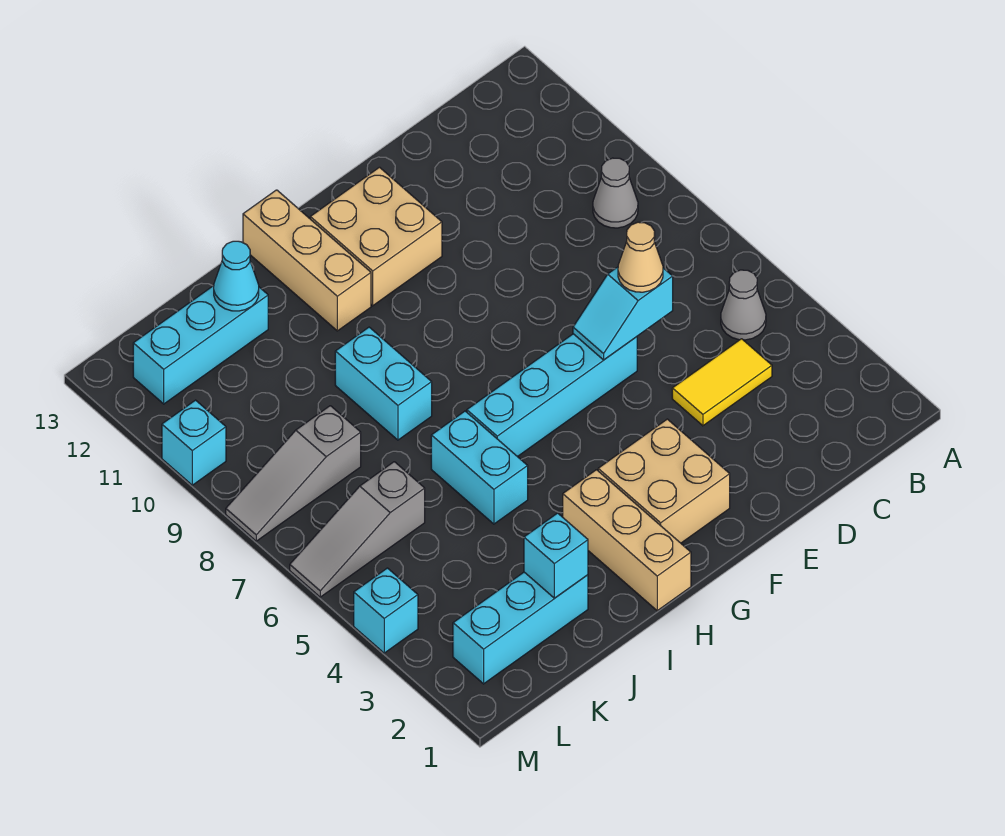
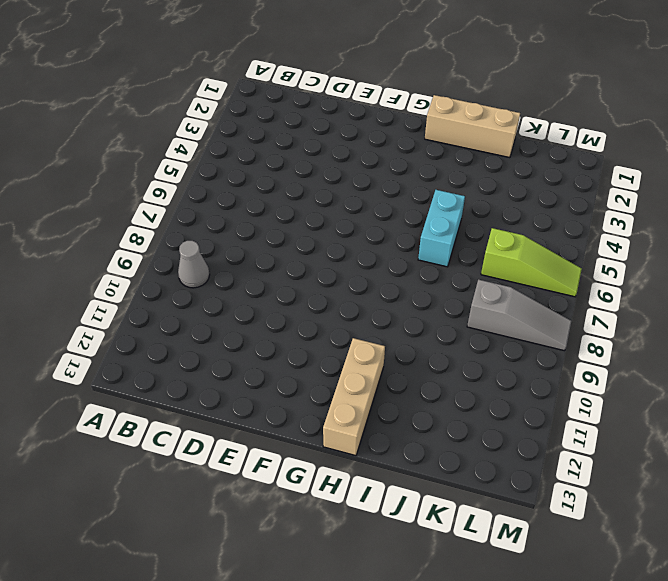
tan 1x3 brick [425,95,520,158] -> tan 1x3 brick turned to [563,470,691,611]
lime 1x3 slope [481,228,582,297] -> grey 1x3 slope [290,462,425,597]
none -> grey 1x1 cone [721,270,766,340]
none -> yellow 1x2 tile [672,339,772,426]
none -> cyan 1x4 brick [467,334,637,457]

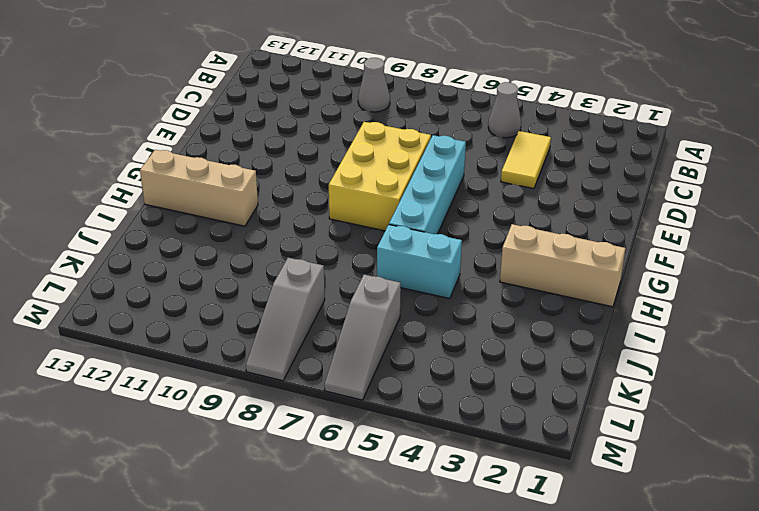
yellow 2x3 brick [329,122,431,231] -> none
none -> tan 2x2 brick [598,419,730,543]
none -> tan 2x2 brick [310,167,442,306]
none -> cyan 1x2 brick [335,327,432,440]

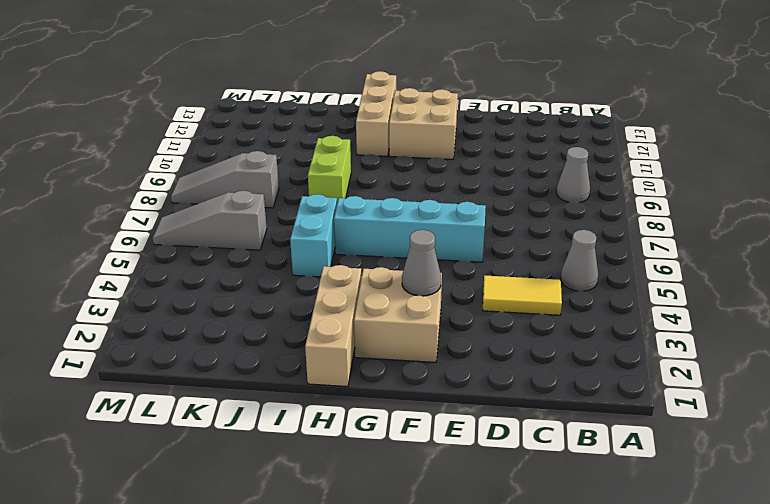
grey 1x1 cone [402,230,441,296] -> none
lime 1x2 brick [308,136,351,203] -> cyan 1x2 brick [335,327,432,440]
none -> cyan 1x3 brick [453,572,588,684]
none -> cyan 1x3 brick [133,286,268,404]
none -> cyan 1x1 brick [354,568,418,653]

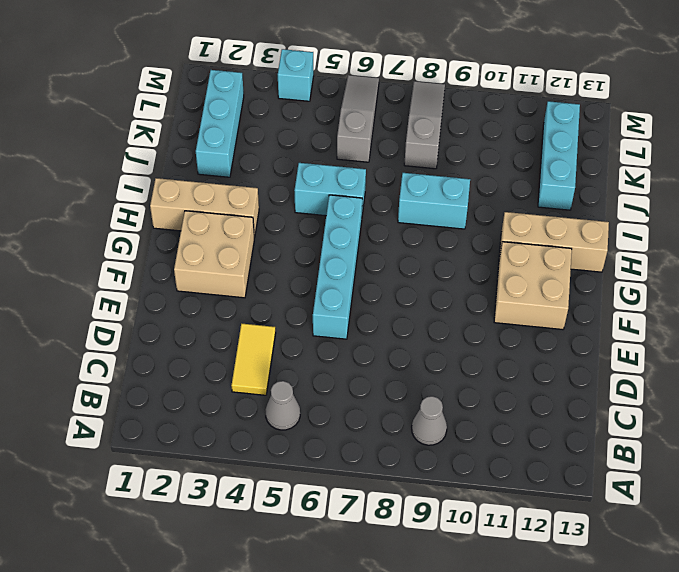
none -> cyan 1x1 brick [162,400,226,485]
none -> cyan 1x2 slope [573,267,673,360]
none -> cyan 1x1 brick [524,513,588,598]

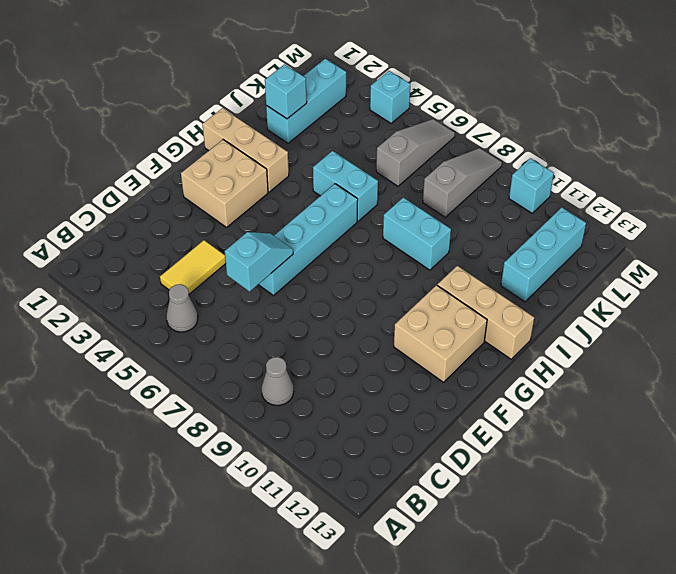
none -> cyan 1x1 cone [214,241,259,311]
none -> tan 1x1 cone [618,222,663,292]

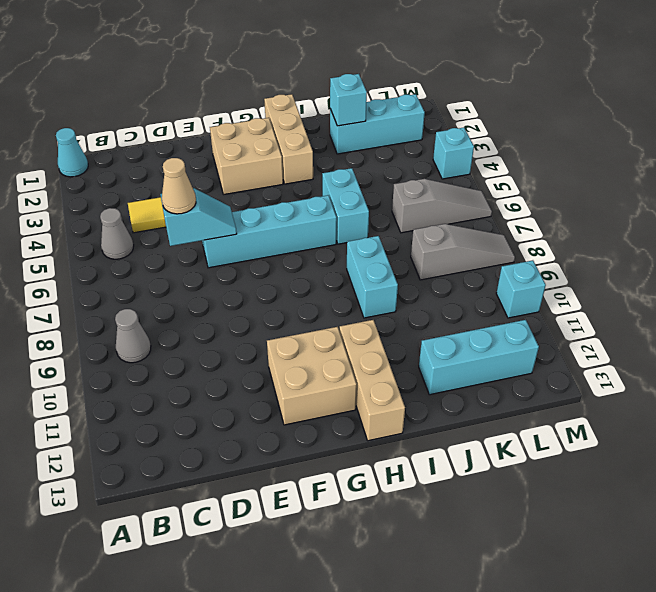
cyan 1x1 cone [56,128,88,177] -> cyan 1x1 cone moved to [214,241,259,311]

